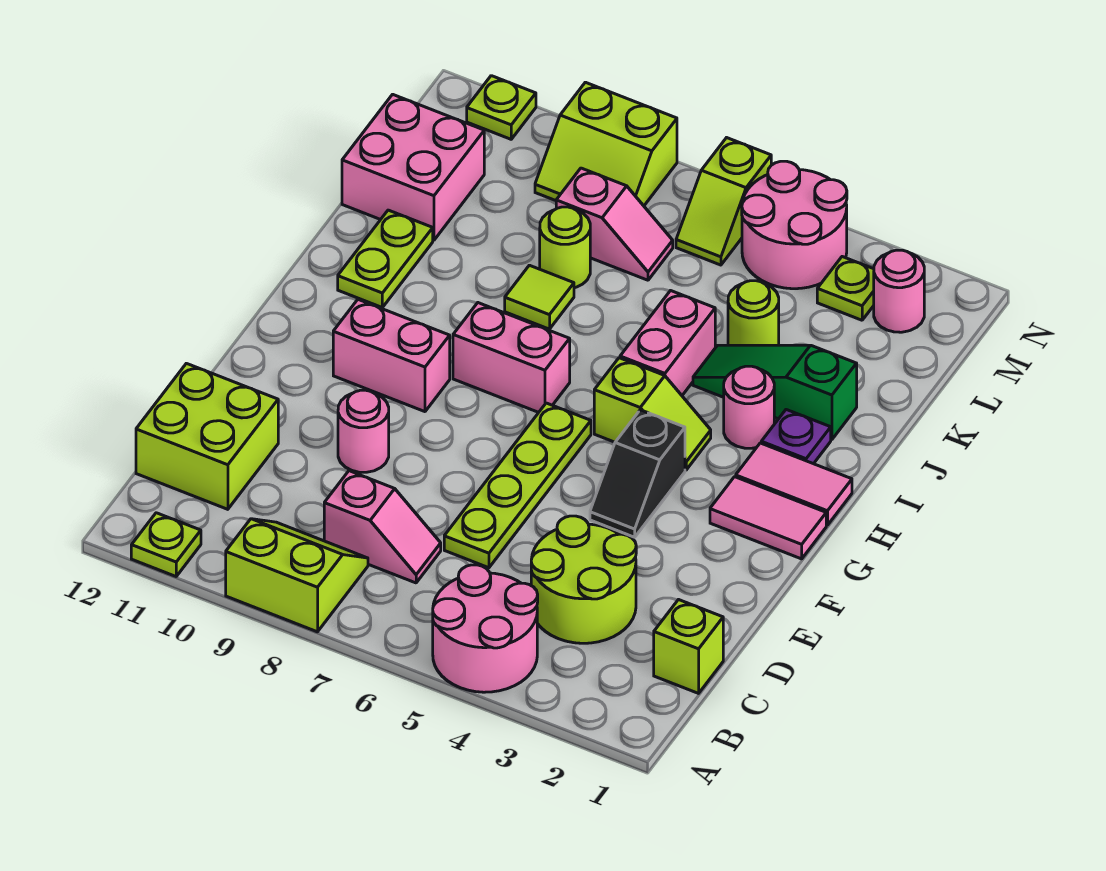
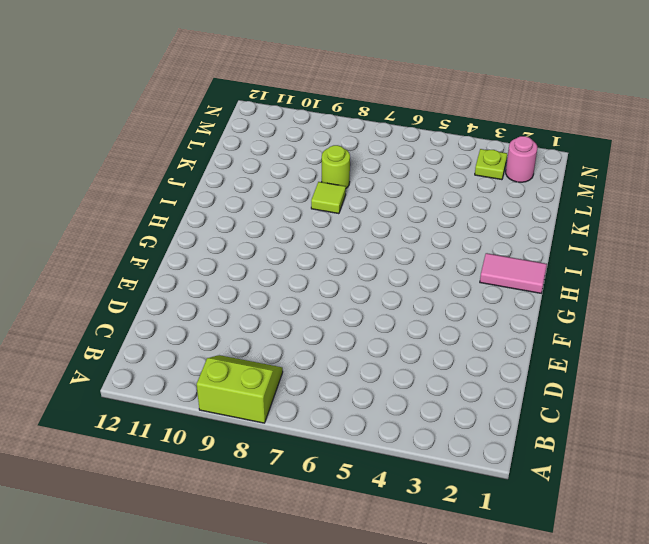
none -> pink 2x2 round brick [433,565,538,692]
none -> lime 1x1 plate [131,513,201,576]
none -> lime 1x1 brick [654,600,723,693]
none -> lime 2x2 round brick [531,516,636,643]

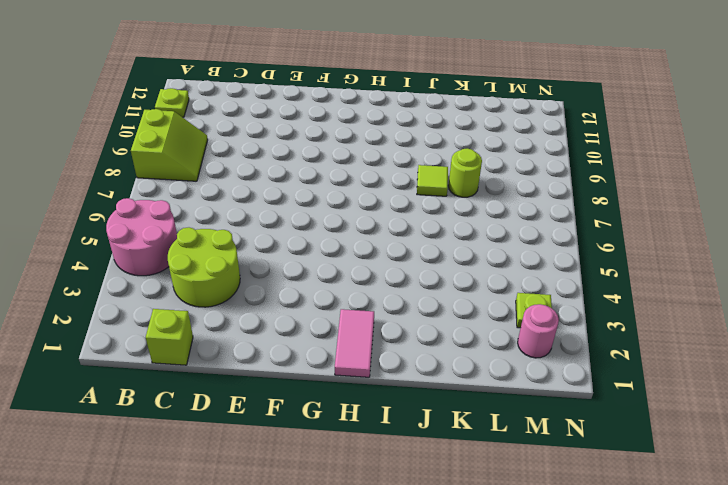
none -> pink 1x2 slope [324,471,441,583]
none -> lime 2x2 brick [136,363,278,509]
none -> lime 1x4 plate [444,403,591,568]
none -> pink 1x1 round brick [338,390,389,472]

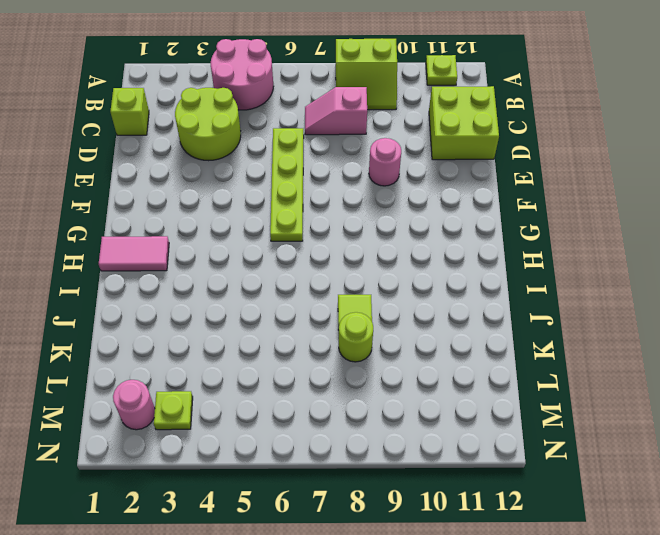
none -> black 1x2 slope [590,410,685,537]
none -> pink 1x2 tile [710,477,826,559]
none -> pink 1x2 brick [333,300,450,412]
none -> lime 1x2 slope [594,358,711,470]

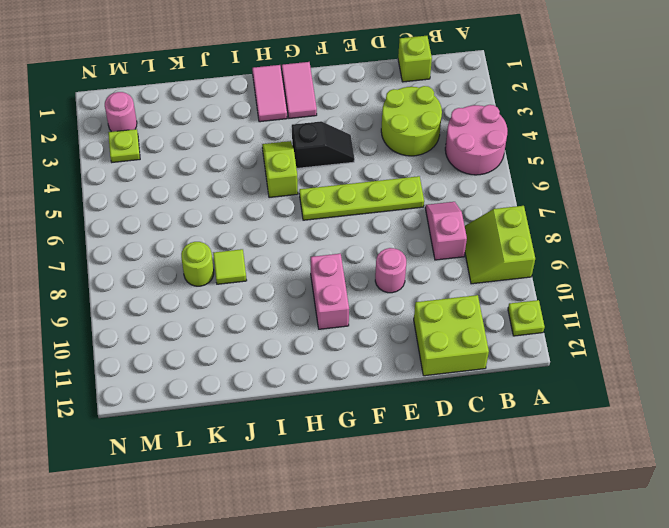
none -> pink 1x2 brick [453,303,570,412]
none -> purple 1x1 plate [761,410,831,464]
none -> pink 1x1 round brick [724,366,774,448]
none -> pink 1x2 brick [620,291,715,395]

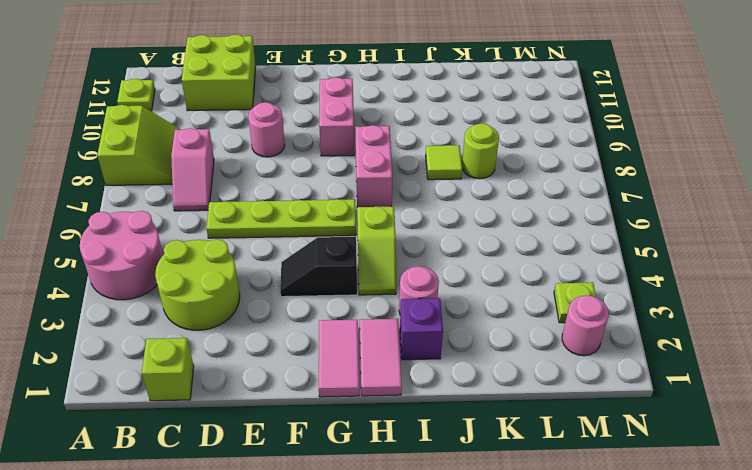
purple 1x1 brick [400,298,443,360] -> purple 1x1 plate [761,410,831,464]
none -> pink 1x2 brick [620,291,715,395]
none -> lime 1x2 plate [338,210,433,307]
none -> green 1x3 slope [693,345,857,440]
none -> lime 1x1 round brick [728,281,779,345]

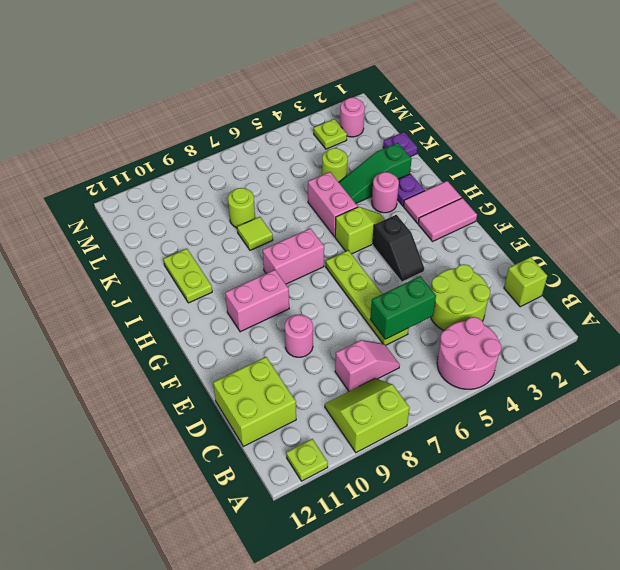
green 1x2 brick [370,276,436,339] -> none
purple 1x1 plate [383,132,417,157] -> none
none -> pink 2x2 brick [342,94,484,240]
none -> pink 1x2 slope [556,168,673,280]
none -> pink 2x2 round brick [742,161,847,289]
none -> lime 1x2 slope [676,138,771,265]

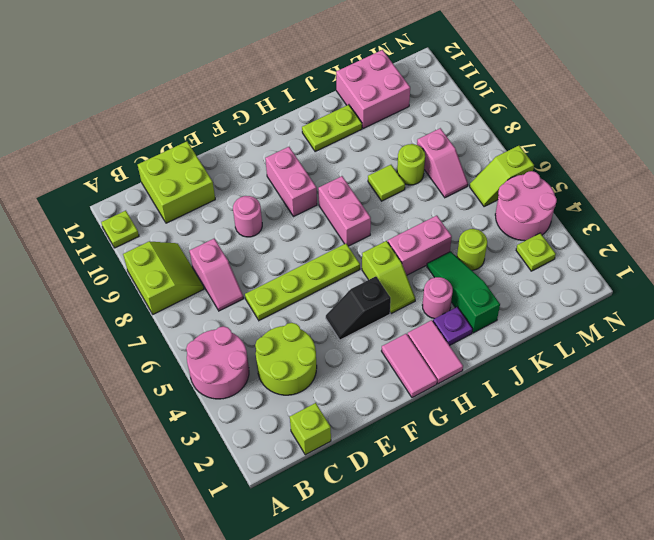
none -> pink 1x1 round brick [874,250,924,332]
none -> lime 2x2 slope [535,82,677,206]
none -> lime 1x1 plate [467,76,536,139]

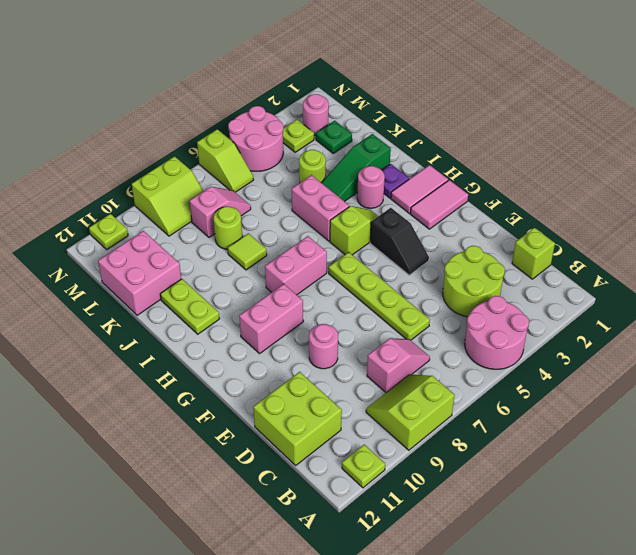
green 1x1 plate [316,121,352,153] -> none

